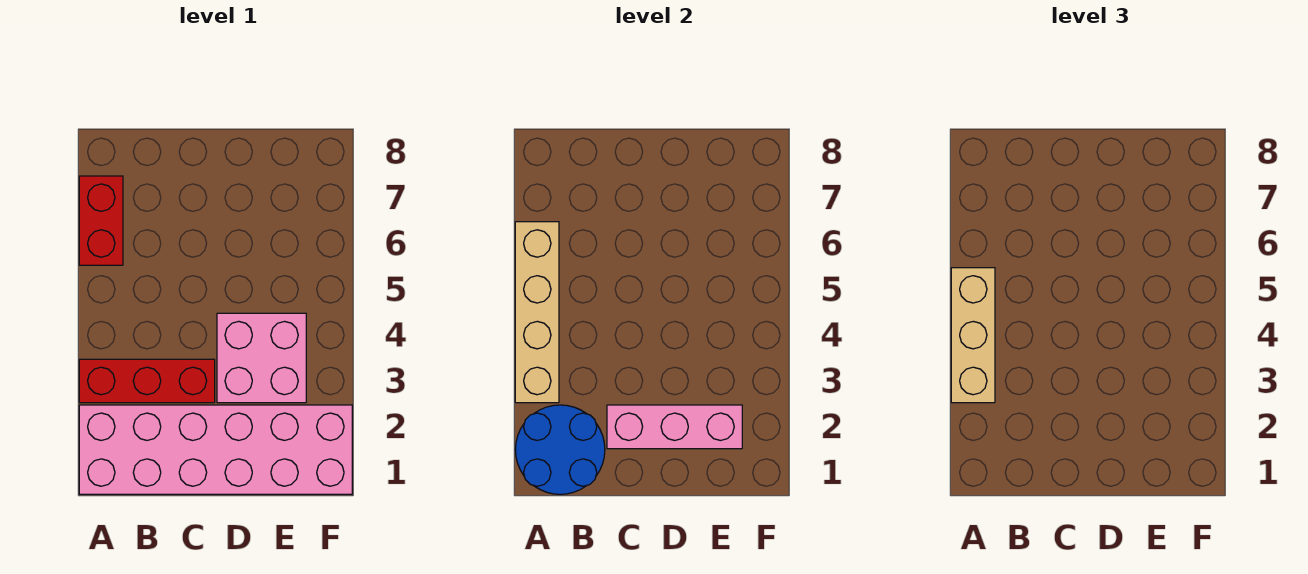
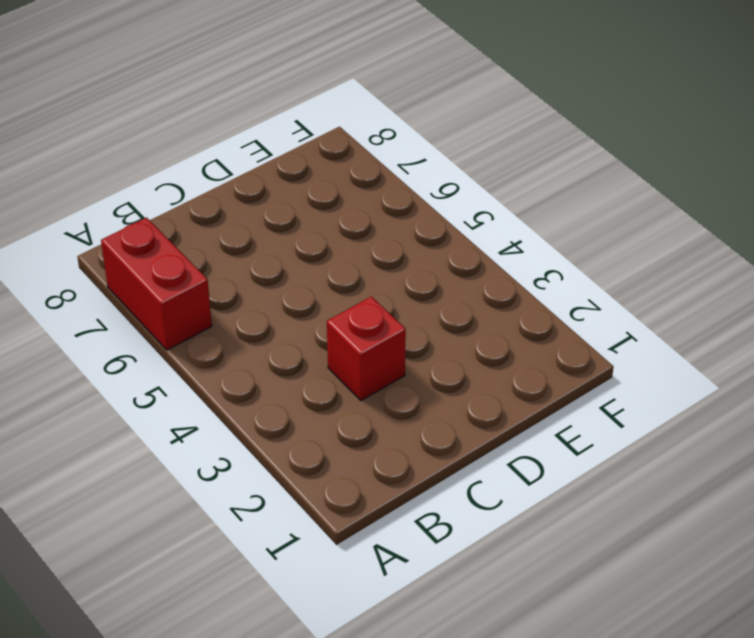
red 1x1 brick [327,297,406,401] -> red 1x3 brick [79,359,215,403]
none -> pink 2x6 brick [79,405,352,494]
none -> pink 2x2 brick [217,313,306,403]

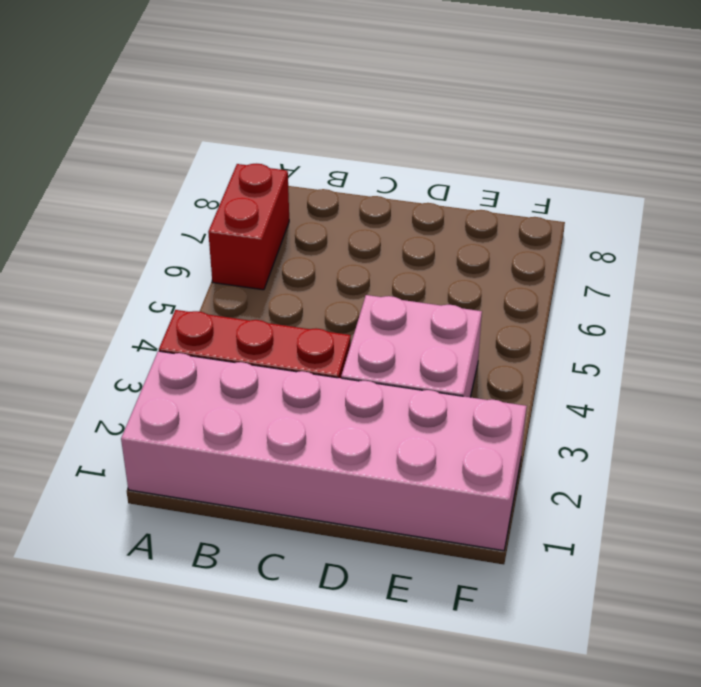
none -> blue 2x2 round brick [515,405,605,494]
none -> tan 1x4 brick [515,222,559,403]

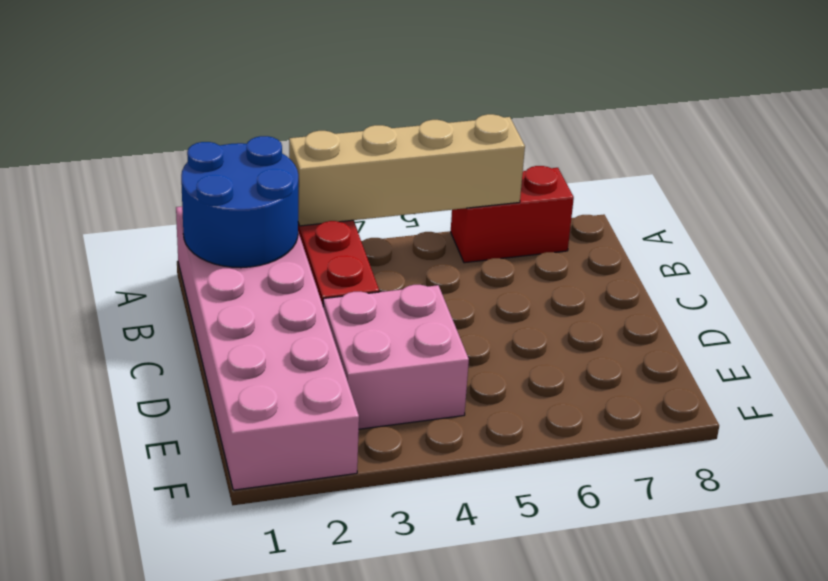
none -> pink 1x3 brick [607,405,742,449]
none -> tan 1x3 brick [951,268,995,403]

